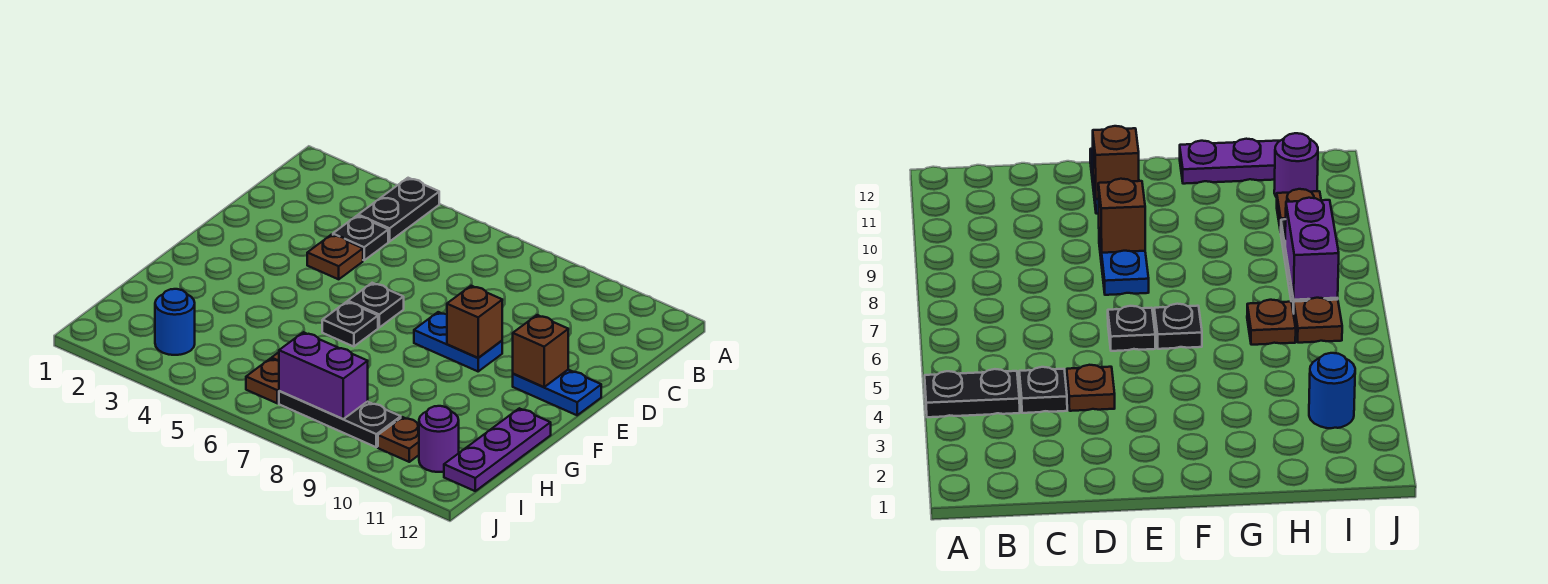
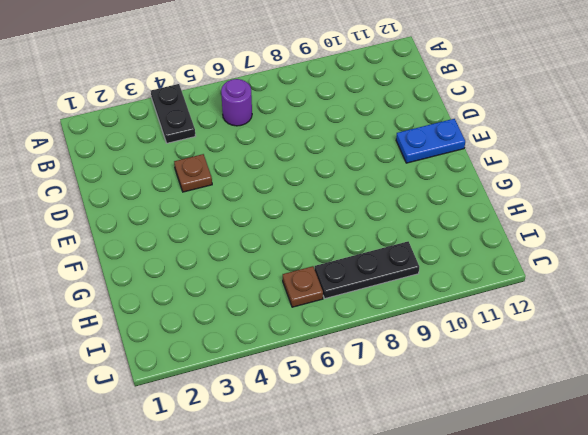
purple 1x1 round brick [221,79,252,126] -> purple 1x1 round brick moved to [419,406,459,472]
none -> black 1x1 plate [333,216,388,260]
none -> black 1x1 plate [348,283,404,327]
none -> blue 1x2 plate [414,312,502,371]

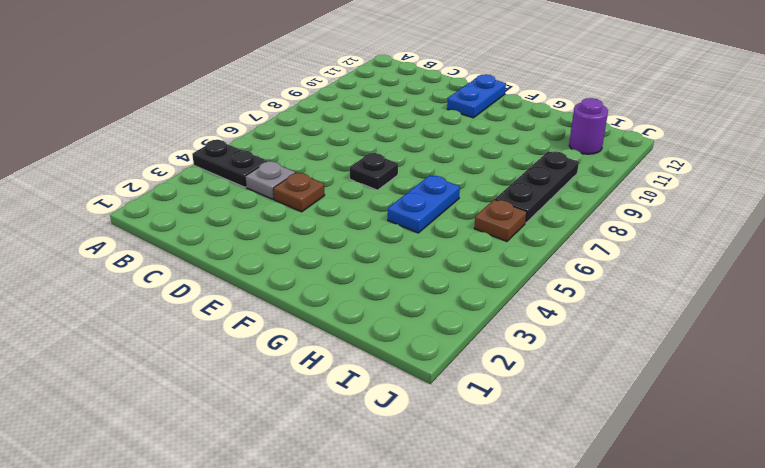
grey 1x1 plate [245,161,295,199] -> black 1x1 plate [333,216,388,260]
blue 1x2 plate [388,175,460,233] -> blue 1x2 plate moved to [414,312,502,371]
none -> black 1x1 plate [322,302,378,347]
none -> purple 1x3 plate [444,408,551,491]
none -> brown 1x1 plate [1247,300,1296,345]

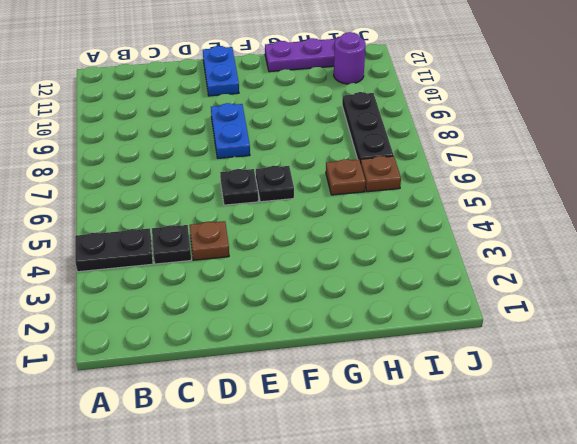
none -> blue 1x1 round brick [155,289,195,355]
none -> brown 1x1 plate [378,417,419,462]
none -> brown 1x1 brick [447,286,502,358]

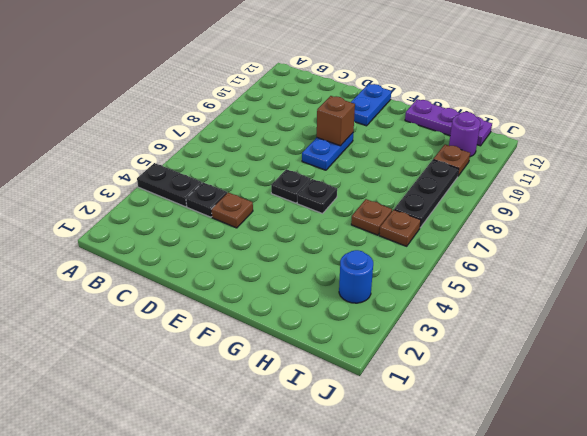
none -> brown 1x1 brick [513,315,568,387]
none -> purple 1x2 brick [279,332,368,419]

